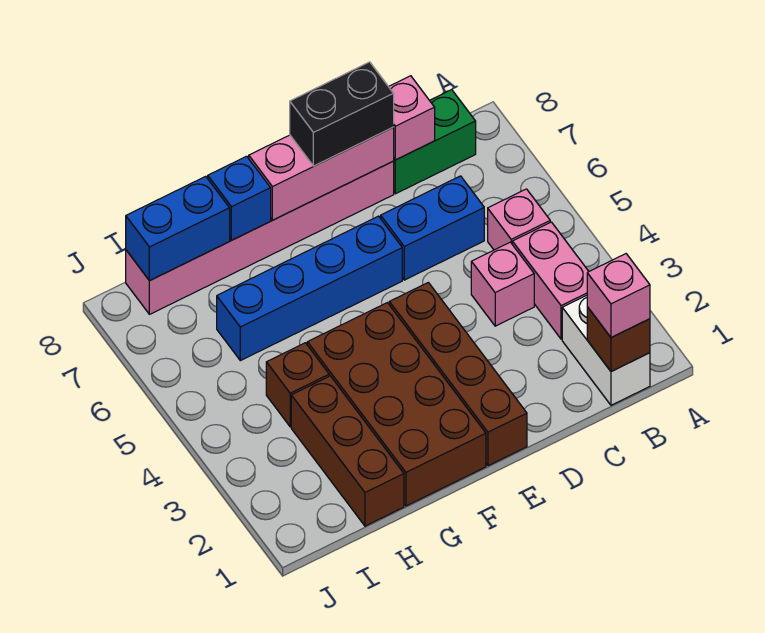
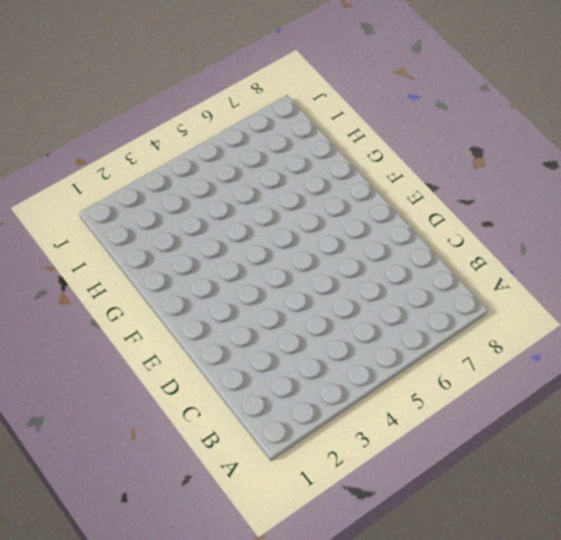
none -> white 1x2 brick [562,295,650,405]
none -> pink 1x2 brick [512,222,589,339]
none -> pink 1x1 brick [488,189,550,250]

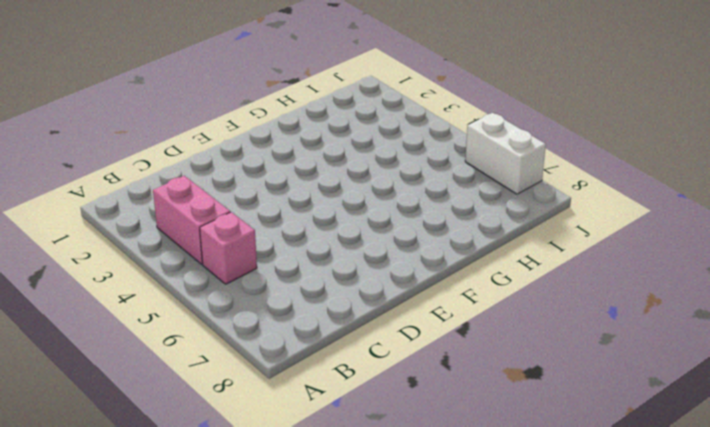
white 1x2 brick [465,113,546,194] -> white 1x2 brick moved to [562,295,650,405]
none -> green 1x2 brick [394,90,476,194]
none -> pink 1x1 brick [471,242,534,326]
none -> blue 1x2 brick [381,176,484,280]

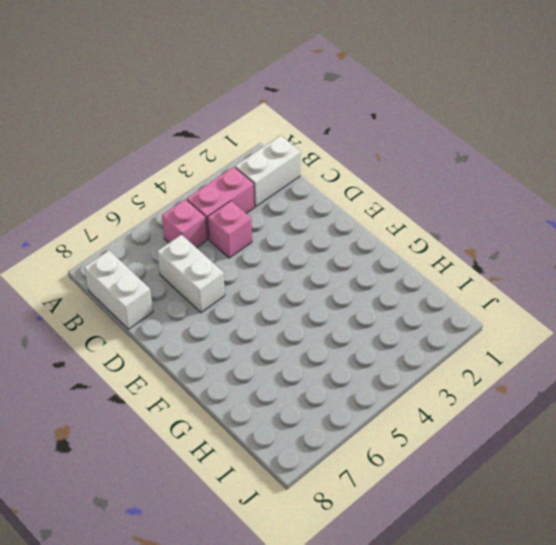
white 1x2 brick [84,250,153,329] -> green 1x2 brick [394,90,476,194]
white 1x2 brick [157,234,225,313] -> blue 1x2 brick [381,176,484,280]
none -> pink 1x6 brick [126,161,394,314]
none -> brown 1x4 brick [389,282,527,466]
none -> blue 1x4 brick [217,216,402,361]

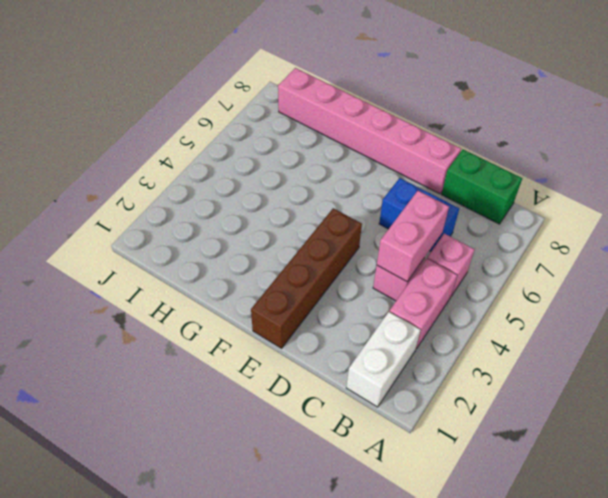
pink 1x2 brick [377,191,449,282] -> none
none -> blue 1x4 brick [217,216,402,361]
none -> brown 2x4 brick [307,303,486,506]
none -> brown 1x3 brick [291,376,404,526]

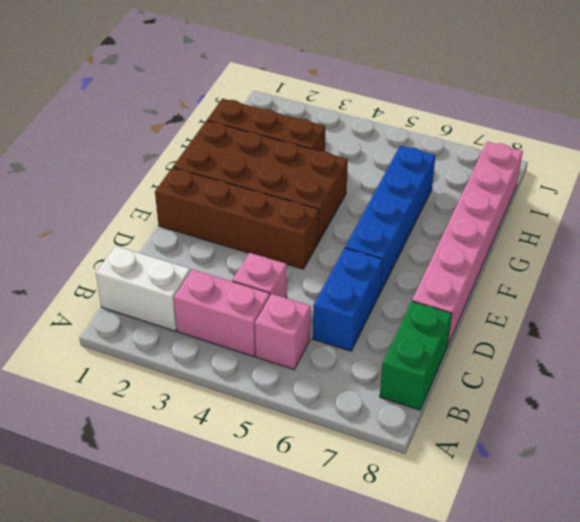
none -> brown 1x1 brick [266,343,329,427]
none -> brown 1x1 brick [587,307,650,371]
none -> pink 1x1 brick [389,76,435,160]

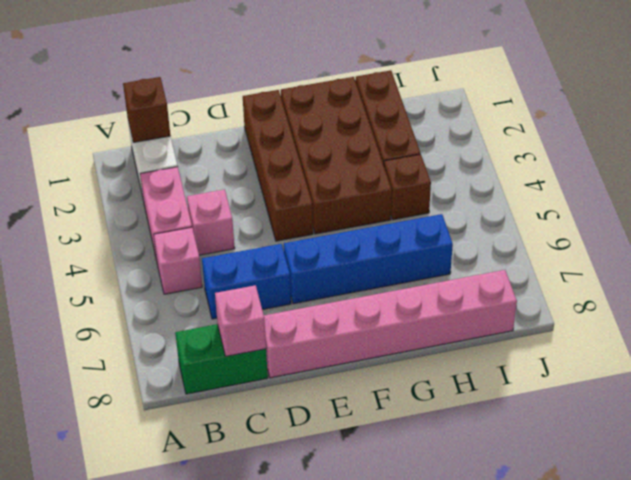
none -> pink 1x3 brick [249,127,394,220]
none -> blue 1x1 brick [208,156,271,240]
none -> blue 1x2 brick [126,176,230,281]

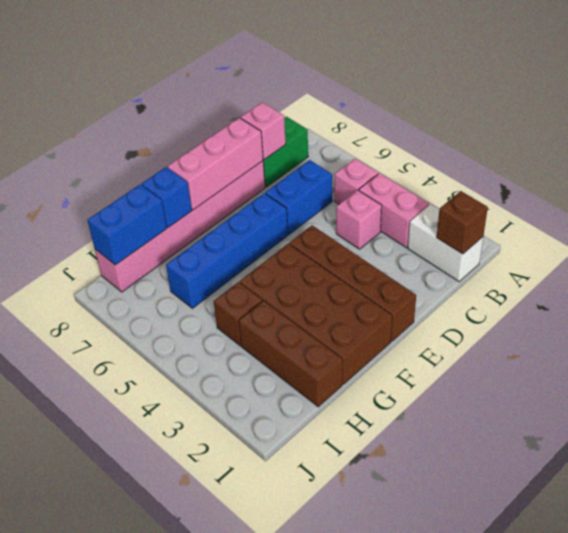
none -> pink 1x1 brick [587,254,650,338]
none -> black 1x2 brick [290,62,394,166]

